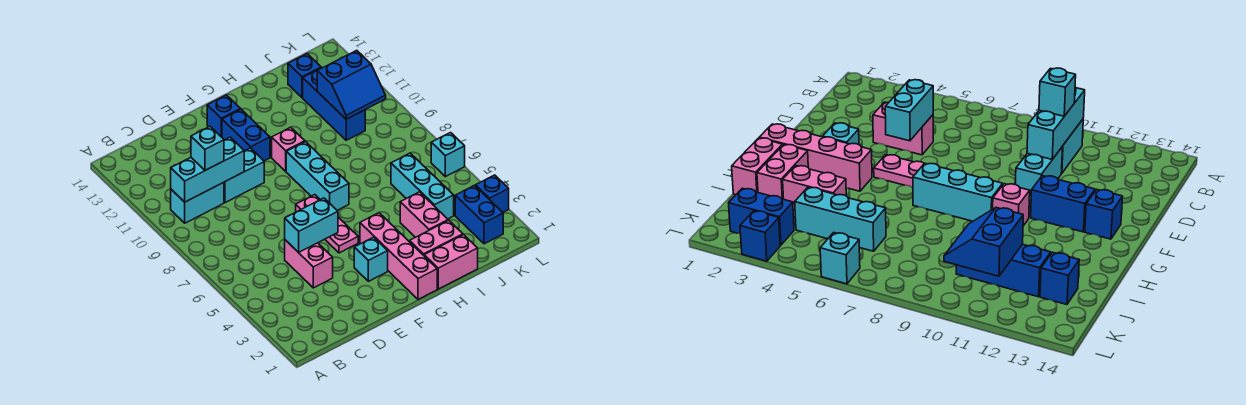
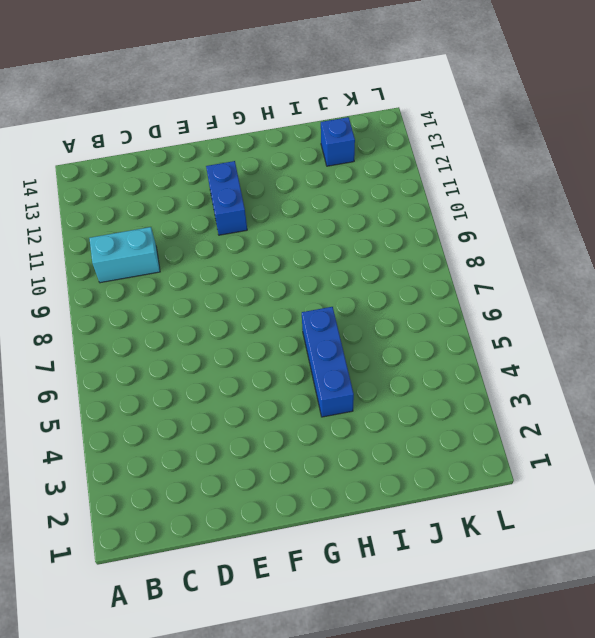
blue 1x3 brick [302,307,354,417] -> blue 1x3 brick moved to [303,68,365,140]
none -> pink 1x2 brick [285,240,333,288]
none -> cyan 1x2 brick [224,148,264,203]
none -> cyan 1x1 brick [354,237,388,281]

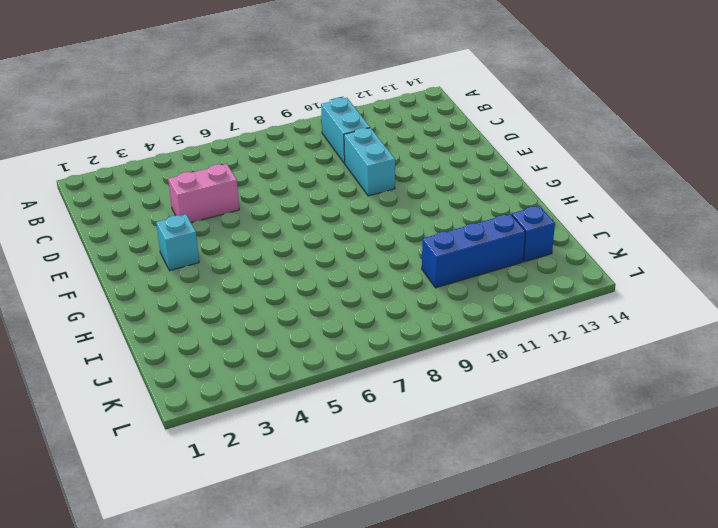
none -> pink 1x3 plate [296,195,358,253]
none -> blue 1x2 brick [222,109,270,161]
none -> blue 1x1 brick [207,95,241,137]

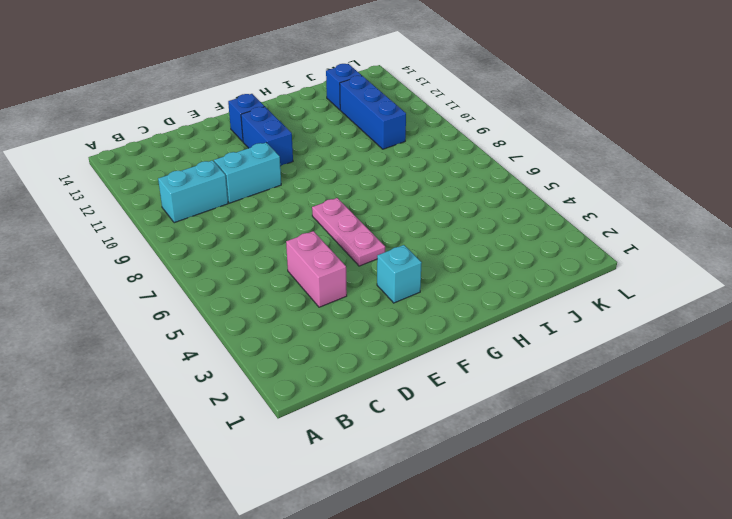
none -> pink 1x4 brick [360,213,437,299]
none -> cyan 1x3 brick [286,141,349,210]
none -> pink 1x1 brick [272,127,305,171]

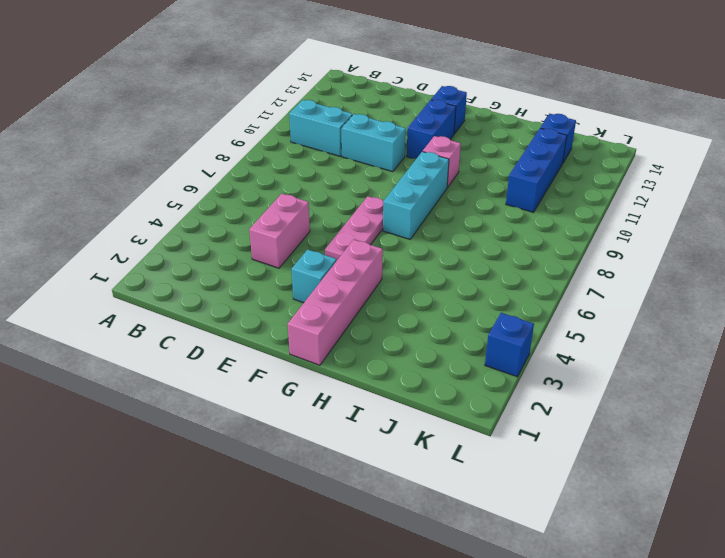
none -> pink 1x2 brick [424,235,478,289]
none -> pink 1x2 brick [410,220,463,255]
none -> pink 1x2 brick [400,192,448,237]

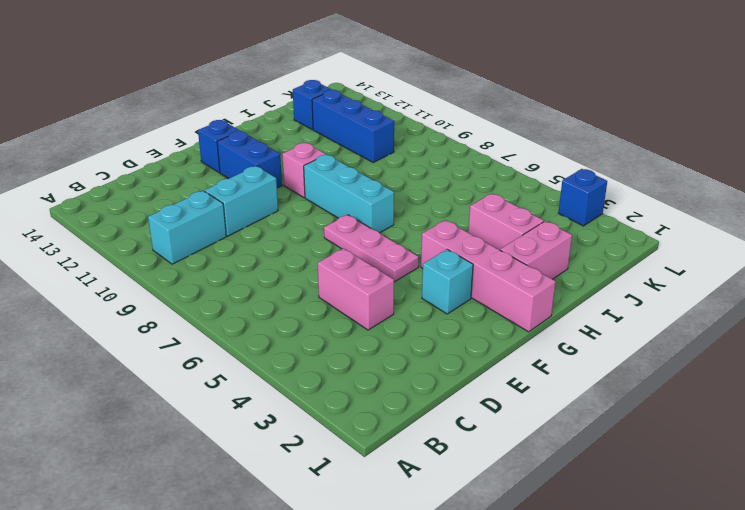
none -> pink 1x2 brick [424,235,478,289]
none -> cyan 1x3 brick [391,153,454,219]
none -> blue 1x2 brick [455,185,503,244]

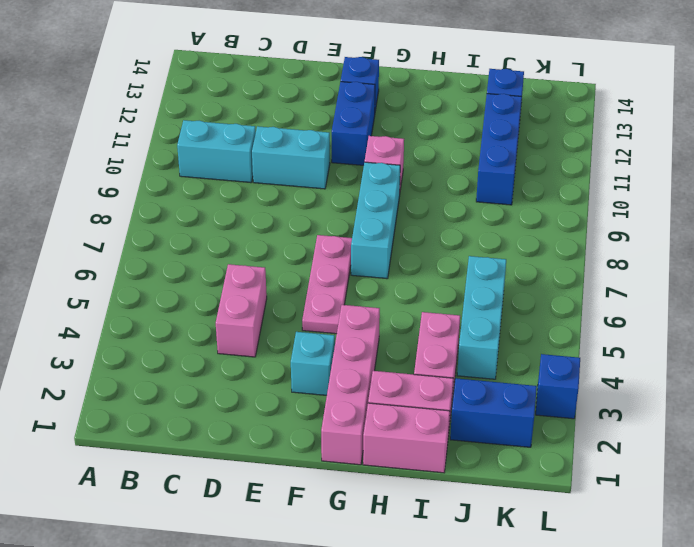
blue 1x2 brick [450,378,537,447] -> blue 1x2 brick turned to [455,185,503,244]
none -> cyan 1x1 brick [431,133,465,177]
none -> cyan 1x3 brick [171,137,244,202]
none -> cyan 1x2 brick [285,198,338,252]

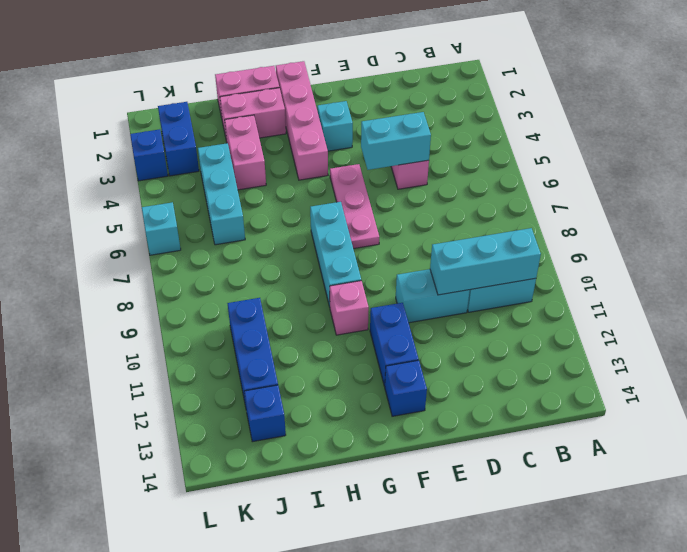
none -> blue 2x2 slope [317,50,386,119]
none -> cyan 1x1 brick [191,126,224,170]

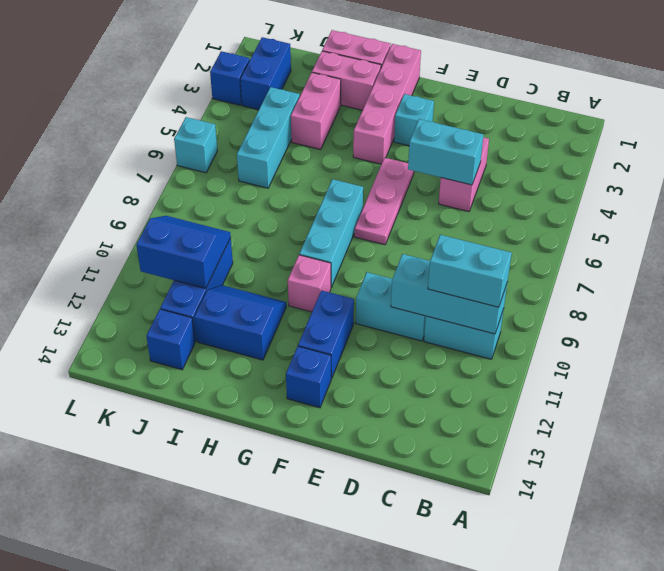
cyan 1x2 brick [428,235,512,307] -> cyan 1x1 brick [191,126,224,170]
blue 2x2 slope [194,285,286,360] -> none

